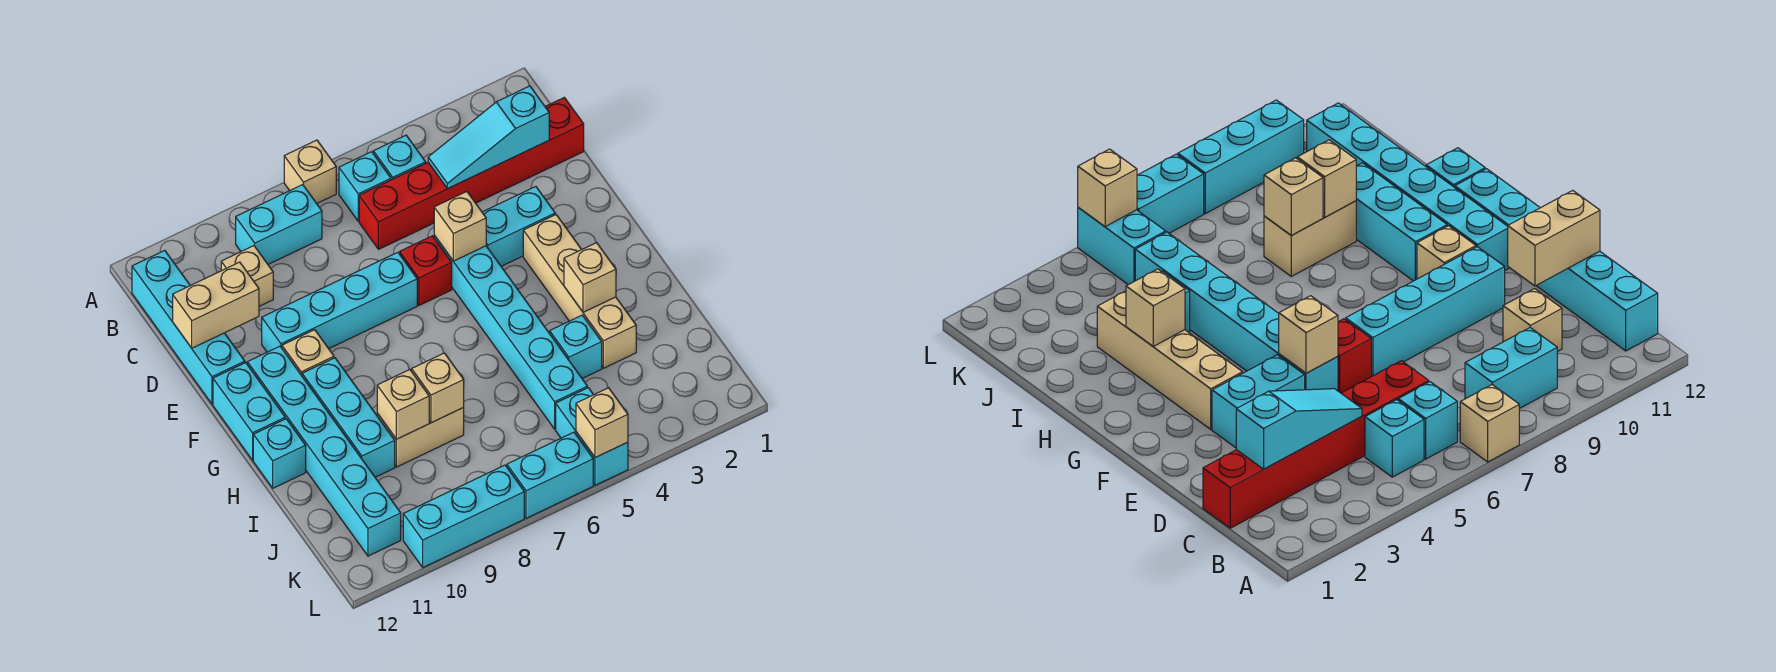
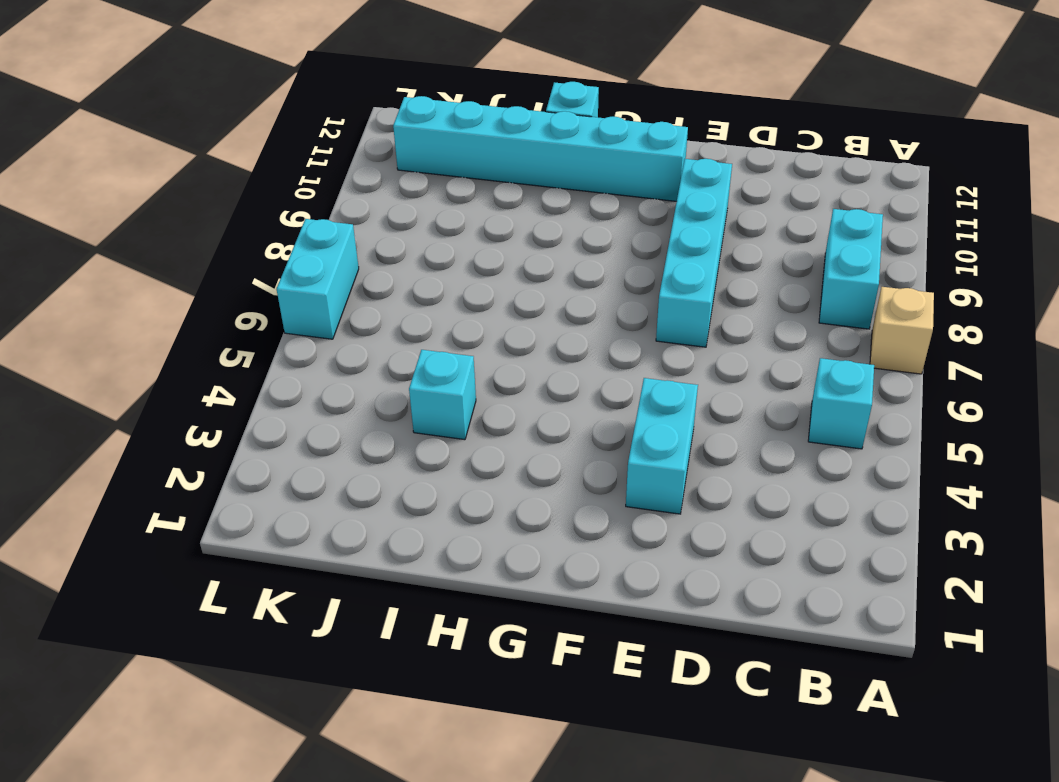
none -> cyan 1x1 brick [339,152,391,221]
none -> cyan 1x4 brick [132,250,245,404]
none -> red 1x6 brick [359,97,584,249]

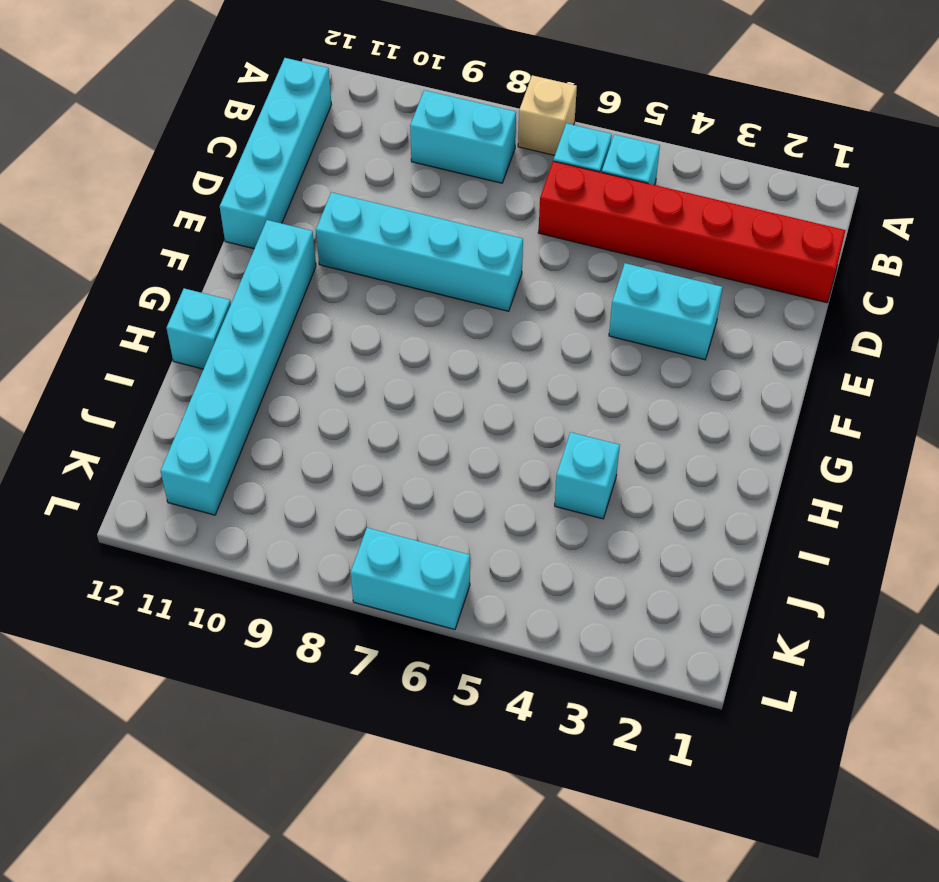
none -> tan 1x1 brick [221,246,273,306]
none -> cyan 1x6 brick [434,235,587,429]
none -> red 1x1 brick [400,236,452,305]

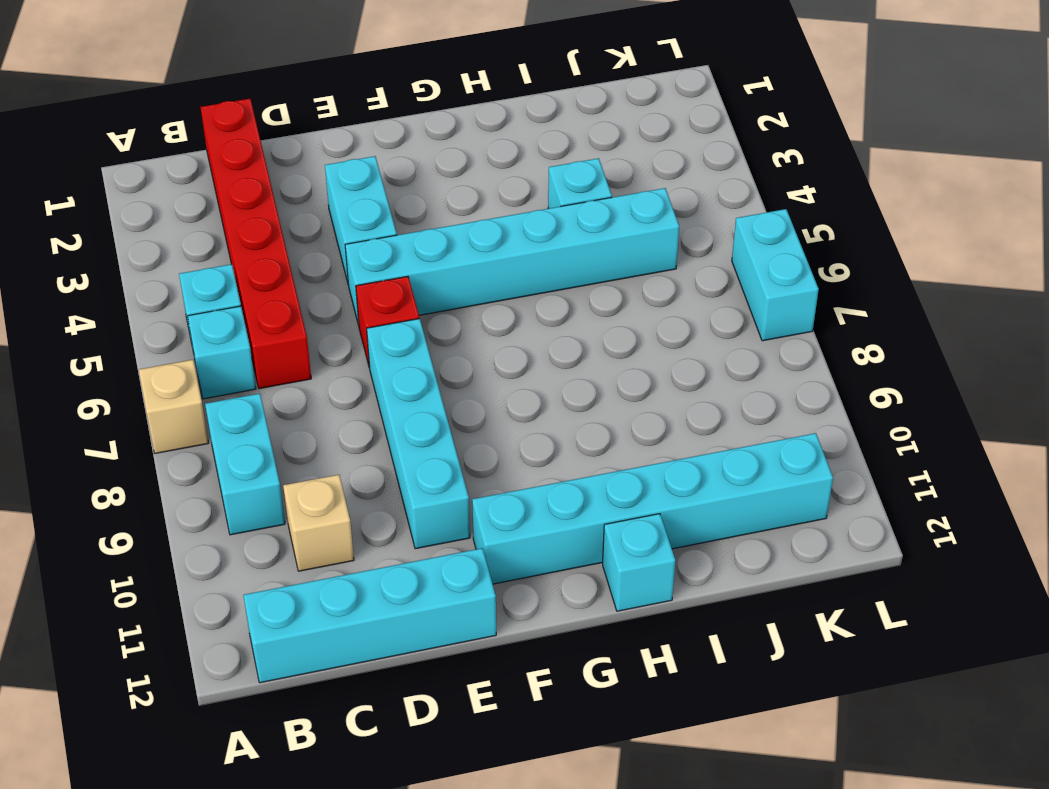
none -> tan 1x4 brick [523,215,636,368]
none -> tan 1x1 brick [282,330,334,375]
none -> cyan 1x2 brick [213,363,285,460]

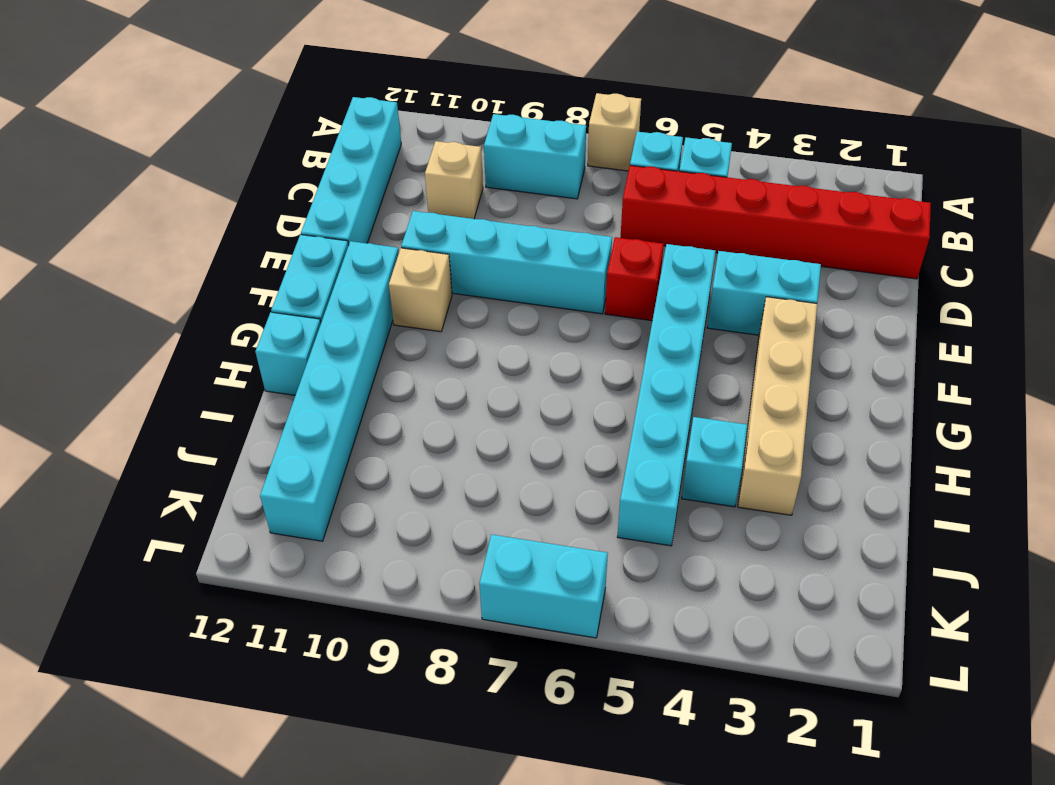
none -> cyan 1x3 brick [302,358,395,477]
none -> tan 1x2 brick [377,408,464,467]
none -> cyan 1x2 brick [556,388,628,485]

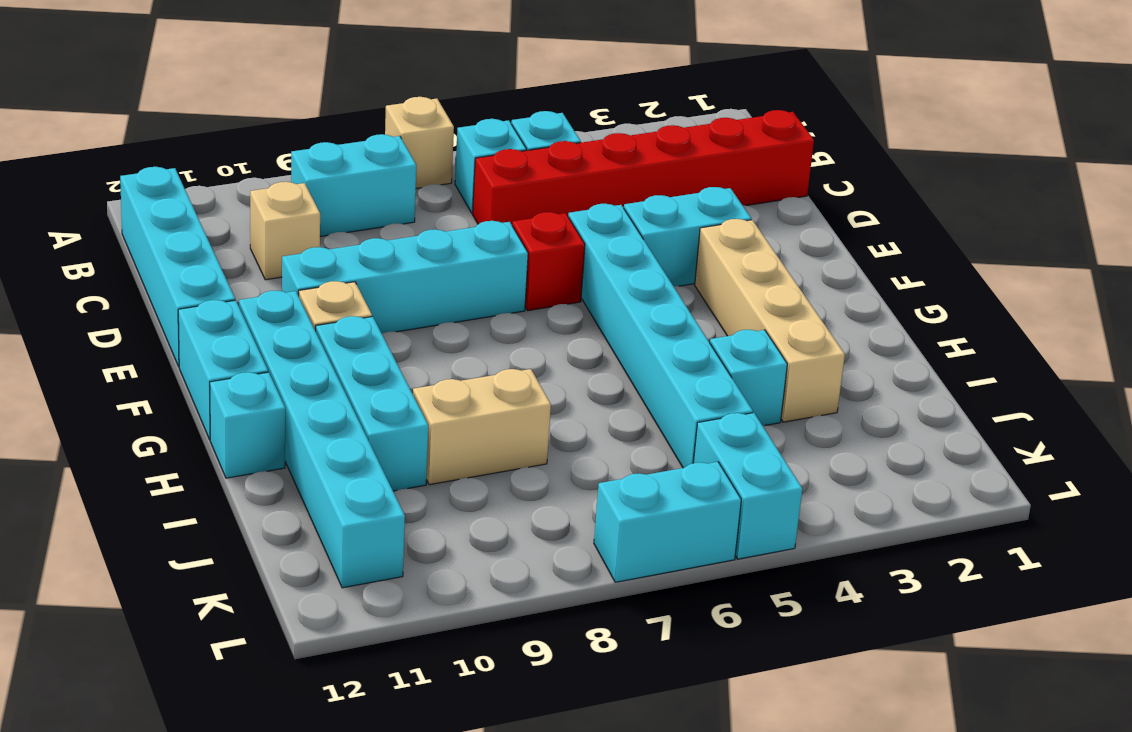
none -> cyan 1x3 brick [403,465,524,567]
none -> cyan 1x3 slope [428,86,549,189]
none -> tan 1x2 brick [173,262,259,348]

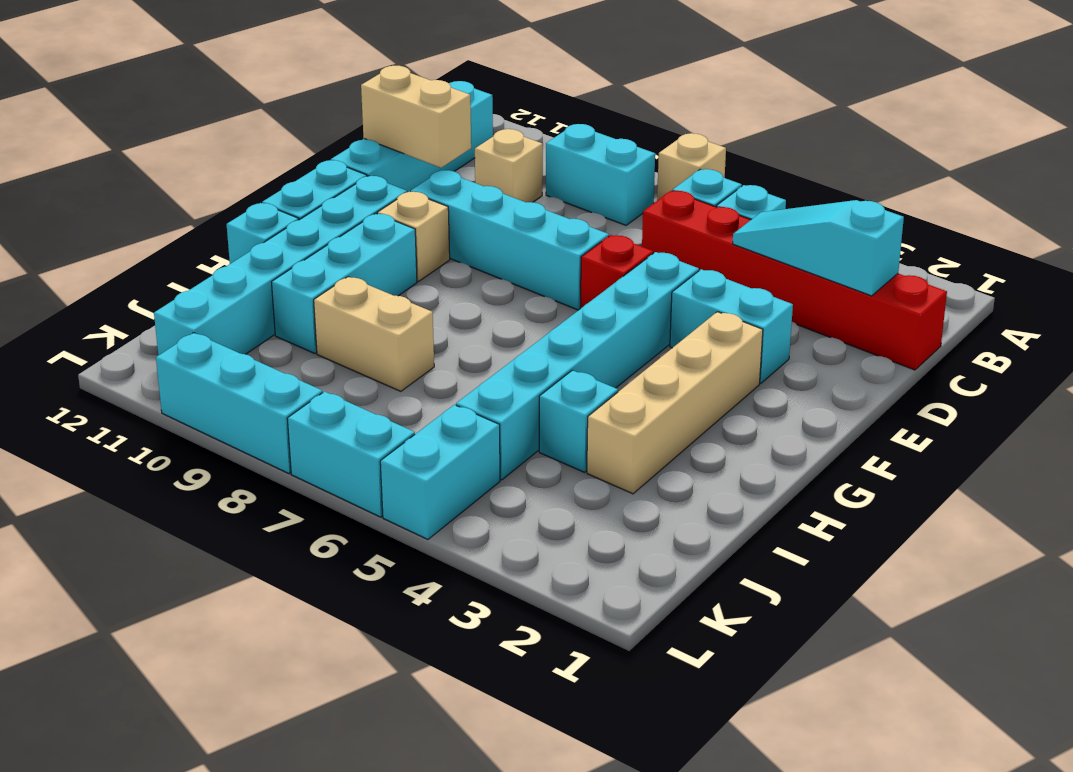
none -> tan 1x1 brick [434,192,486,261]
none -> tan 1x1 brick [564,243,616,312]
none -> tan 1x1 brick [412,353,464,423]

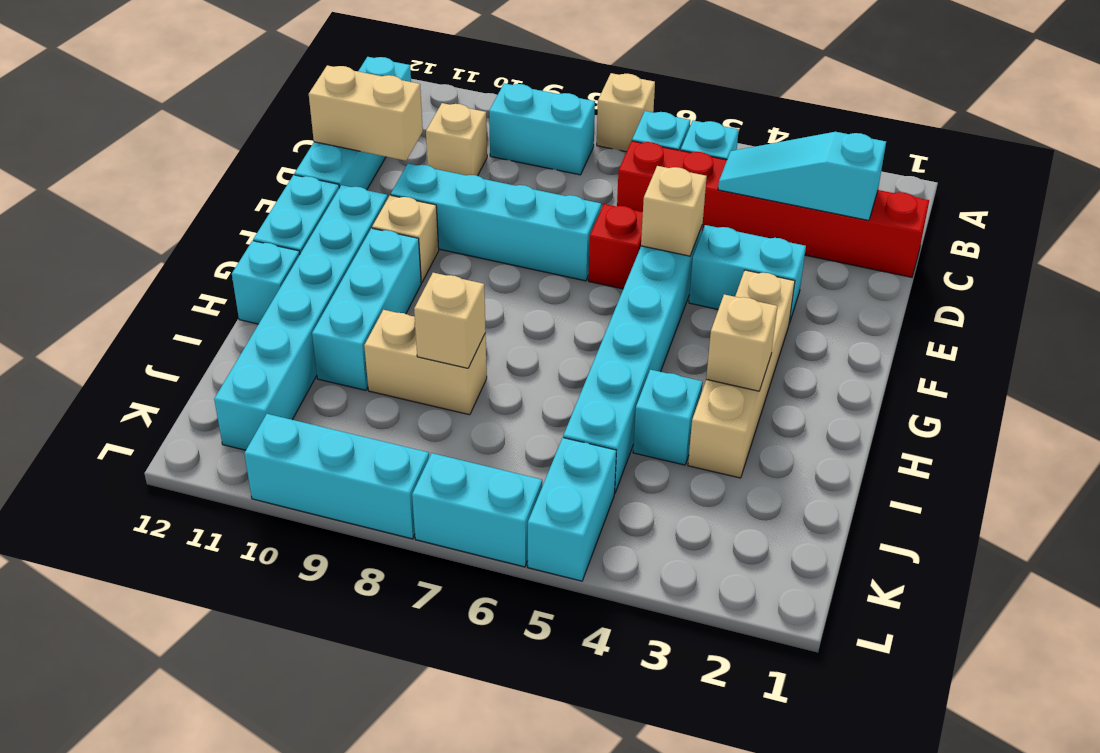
none -> tan 1x1 brick [377,369,429,439]
none -> tan 1x1 brick [576,388,628,458]

